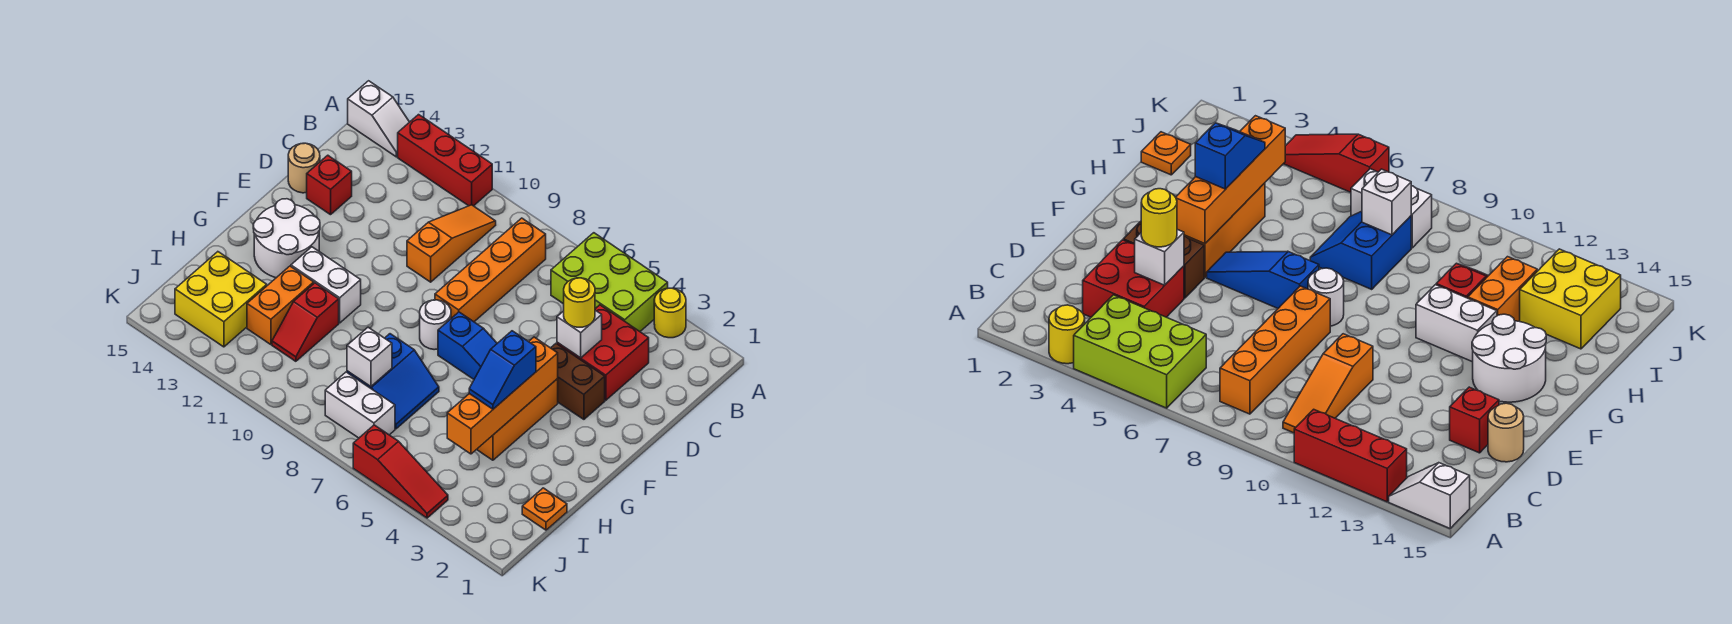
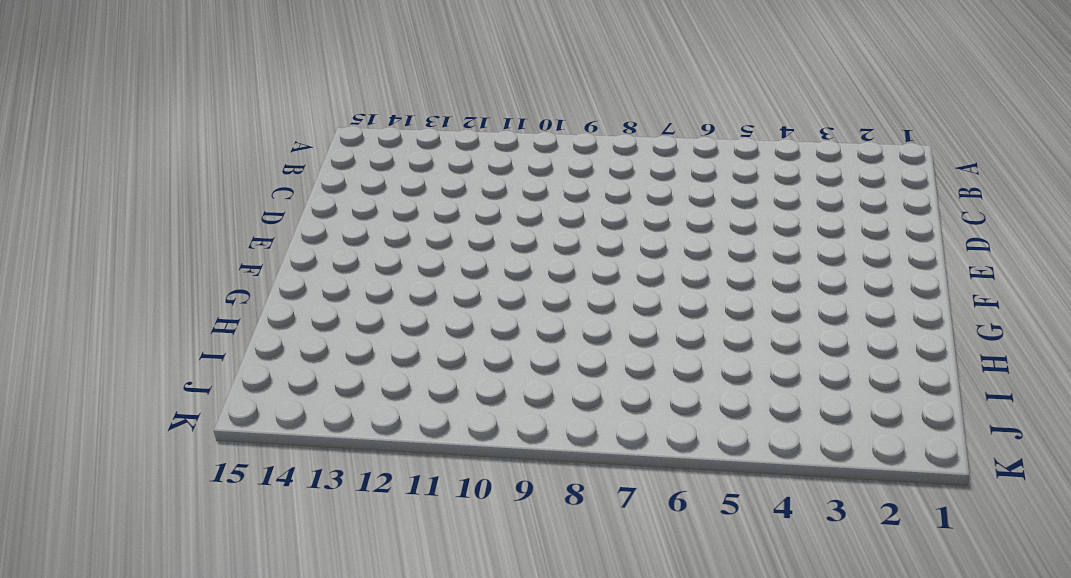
none -> yellow 1x1 round brick [654,288,686,338]
none -> lime 2x3 brick [551,233,668,331]
none -> red 1x3 brick [398,115,492,206]

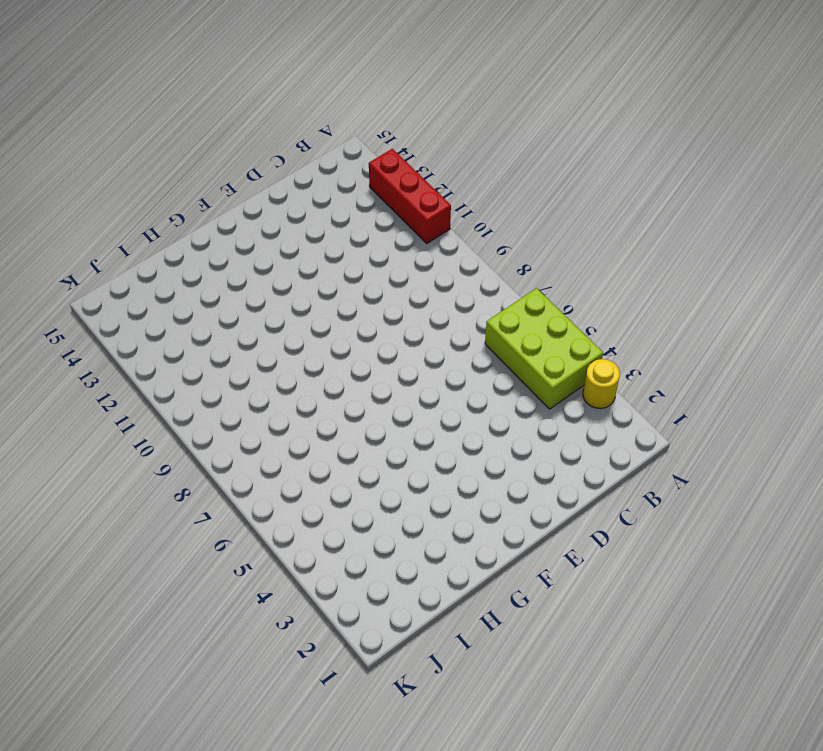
none -> white 1x2 slope [348,81,409,157]
none -> orange 1x4 brick [435,218,546,322]
none -> orange 1x3 slope [407,205,496,282]

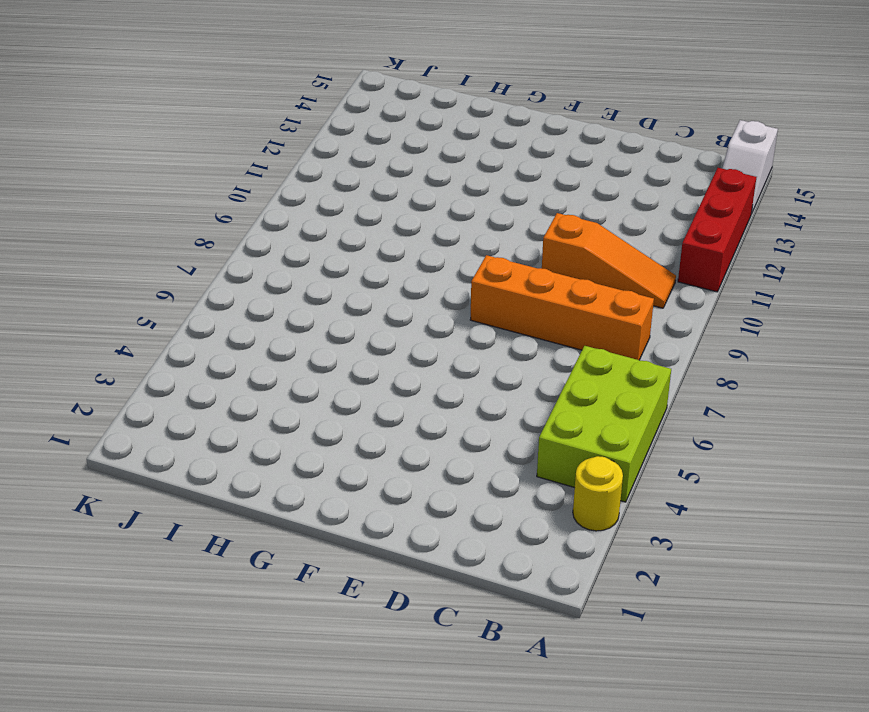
none -> red 2x2 brick [557,305,649,400]
none -> red 1x1 brick [307,155,352,215]
none -> tan 1x1 round brick [288,143,320,193]

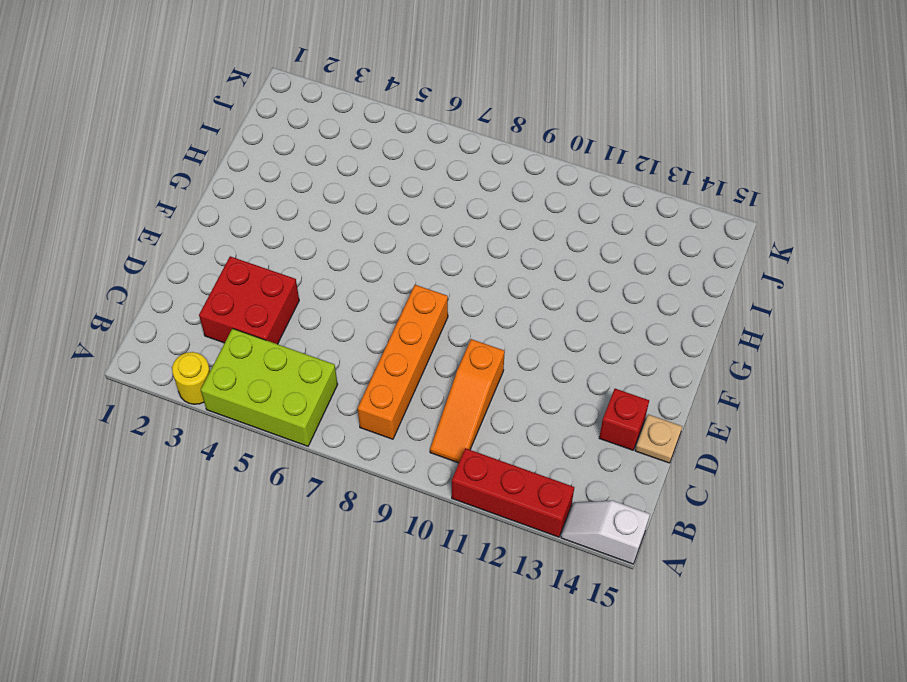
tan 1x1 plate [635,414,682,463] -> tan 1x1 round brick [288,143,320,193]
none -> brown 1x2 brick [551,344,605,419]
none -> orange 1x3 brick [477,379,558,460]
none -> blue 1x3 slope [438,312,497,379]

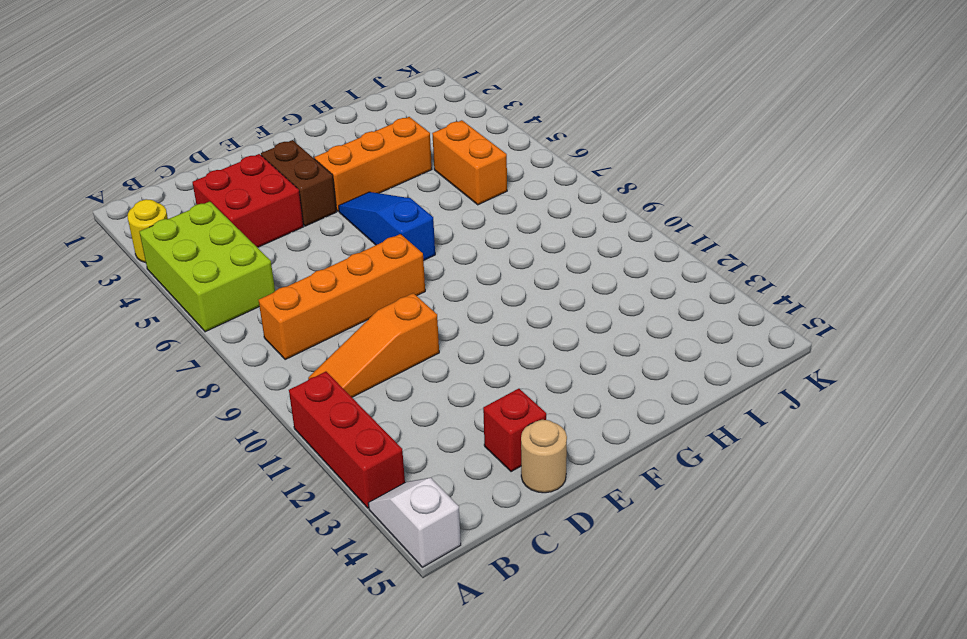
orange 1x2 brick [432,120,507,205] -> orange 1x2 brick turned to [247,266,314,345]
none -> white 1x1 round brick [420,300,451,350]
none -> white 2x2 round brick [253,199,320,278]
none -> white 1x2 brick [291,247,361,323]

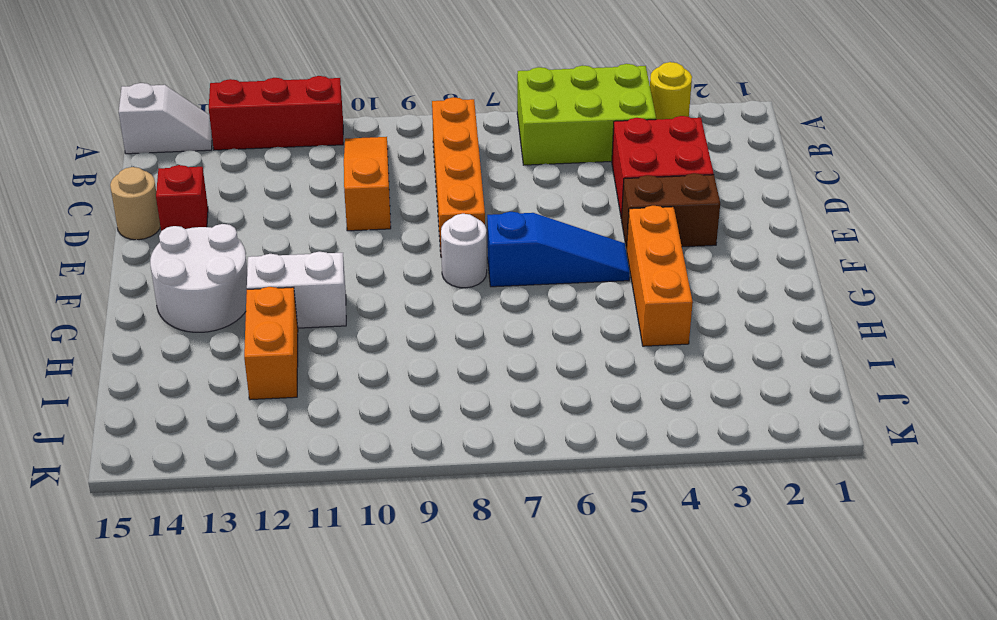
none -> blue 2x2 slope [347,334,439,429]
none -> red 1x2 slope [272,283,339,361]
none -> orange 1x1 plate [522,488,567,530]

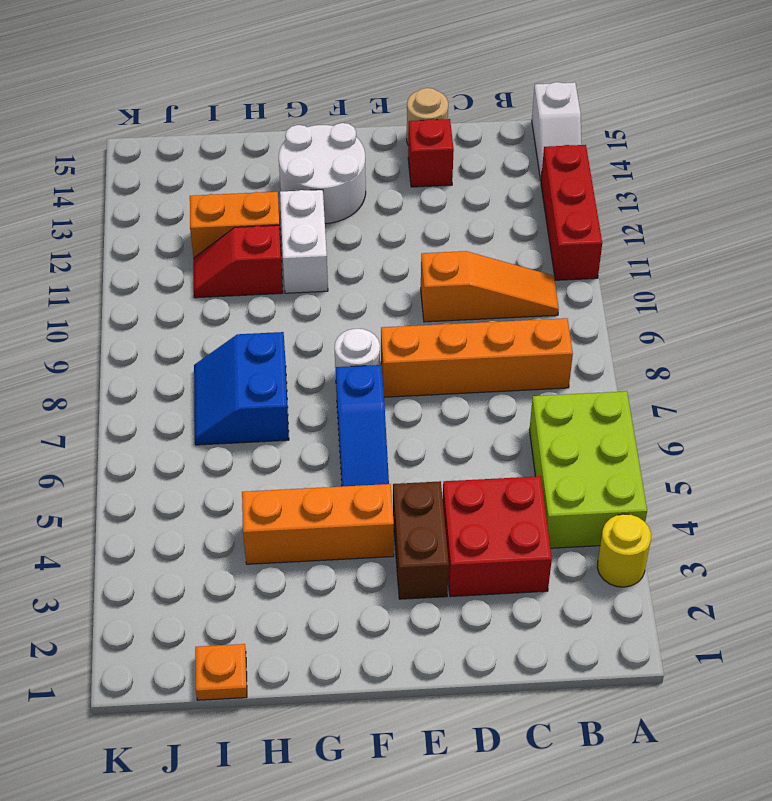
blue 2x2 slope [194,332,289,445] -> blue 2x2 slope turned to [347,334,439,429]
none -> yellow 2x2 brick [175,252,267,347]
none -> white 1x2 brick [325,372,395,438]
none -> red 1x3 slope [353,425,448,518]

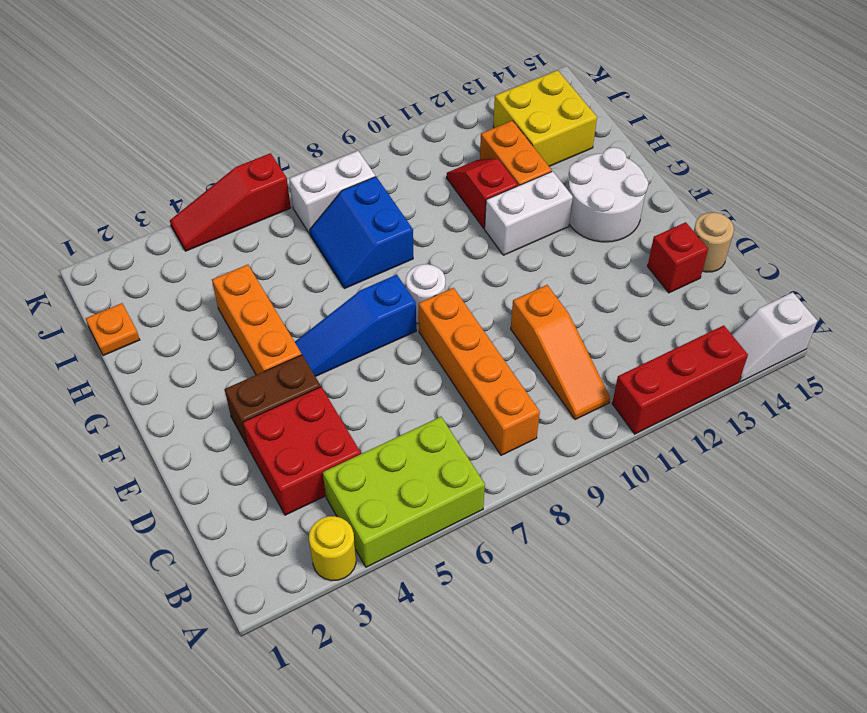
none -> white 1x1 brick [557,310,602,358]
none -> orange 1x4 brick [447,337,558,454]
none -> white 1x1 brick [347,327,392,387]

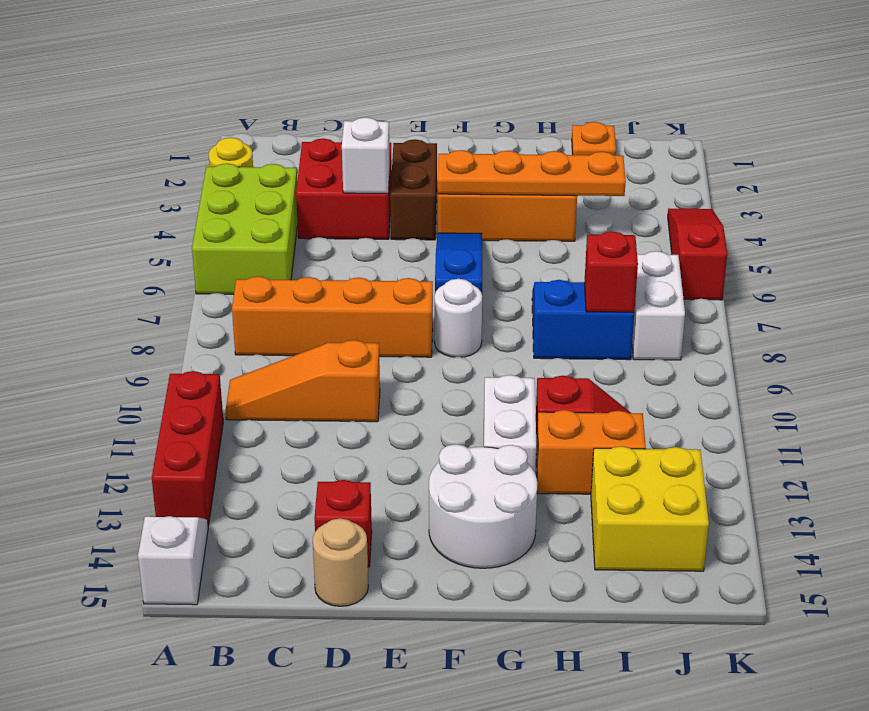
orange 1x4 plate [438,150,626,196] -> orange 1x4 brick [447,337,558,454]
red 1x1 brick [584,231,638,312] -> white 1x1 brick [347,327,392,387]
none -> yellow 1x1 round brick [564,278,595,327]
none -> blue 1x2 slope [469,331,536,409]

